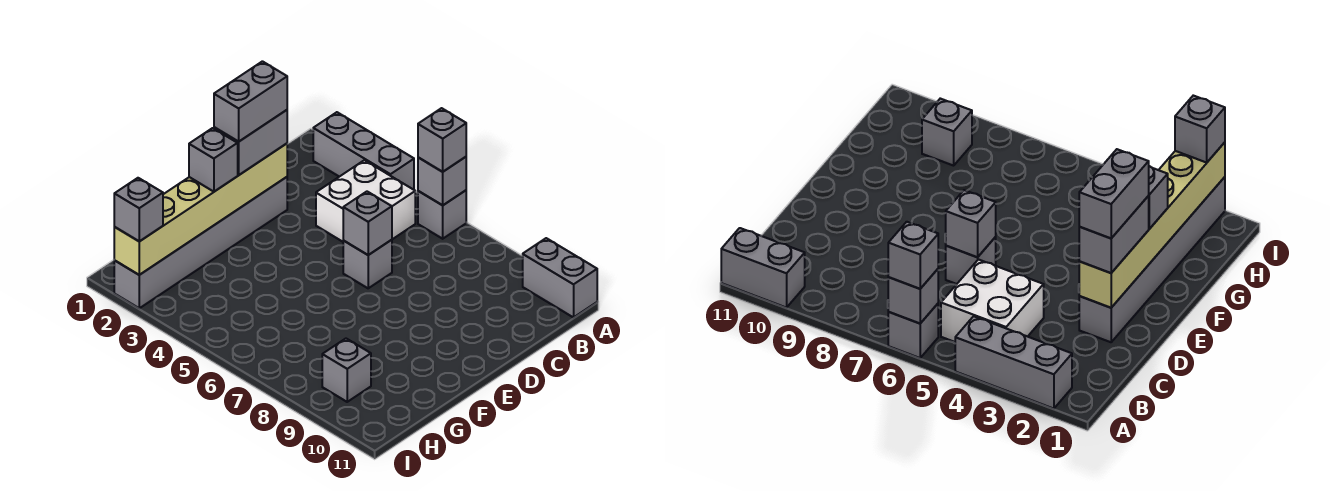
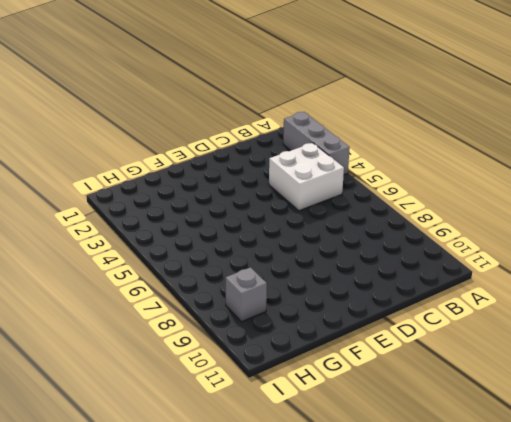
none -> grey 1x1 brick [418,190,466,239]
none -> grey 1x2 brick [523,238,597,317]
none -> grey 1x6 brick [114,177,287,308]

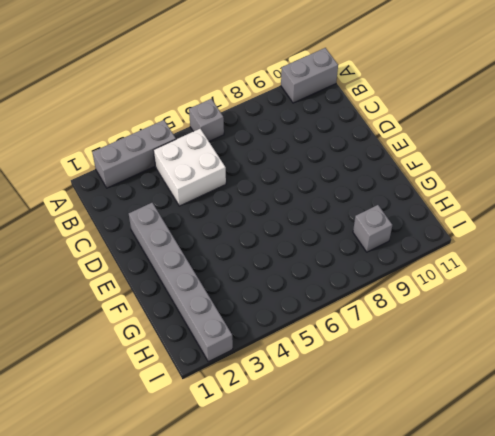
none -> grey 1x1 brick [343,240,392,288]
none -> grey 1x1 brick [418,157,466,205]
none -> tan 1x6 brick [114,144,287,275]

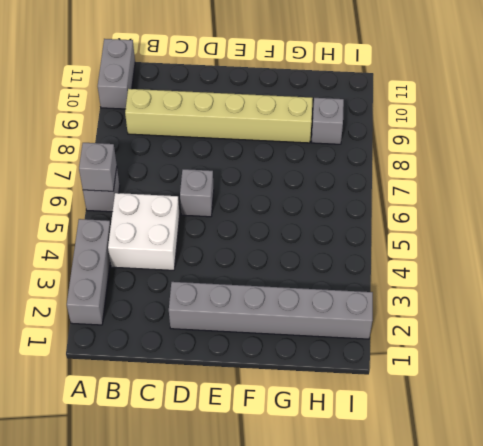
tan 1x6 brick [125,89,313,143] -> tan 1x6 brick moved to [114,144,287,275]
none -> grey 1x1 brick [343,192,392,255]
none -> grey 1x1 brick [418,108,466,172]
none -> grey 1x2 brick [214,110,287,175]

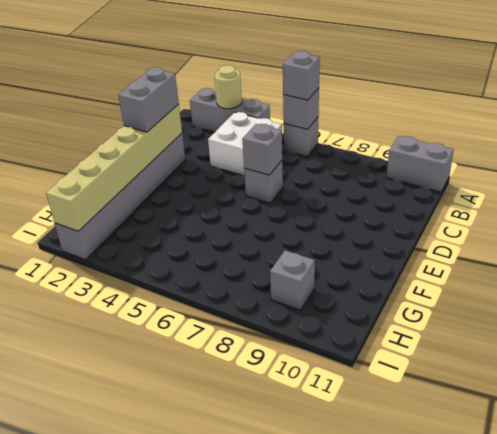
tan 1x1 round brick [215,65,242,109] -> none
none -> grey 1x1 brick [189,128,238,192]
none -> grey 1x1 brick [114,178,163,241]
none -> grey 1x2 brick [214,61,287,142]

